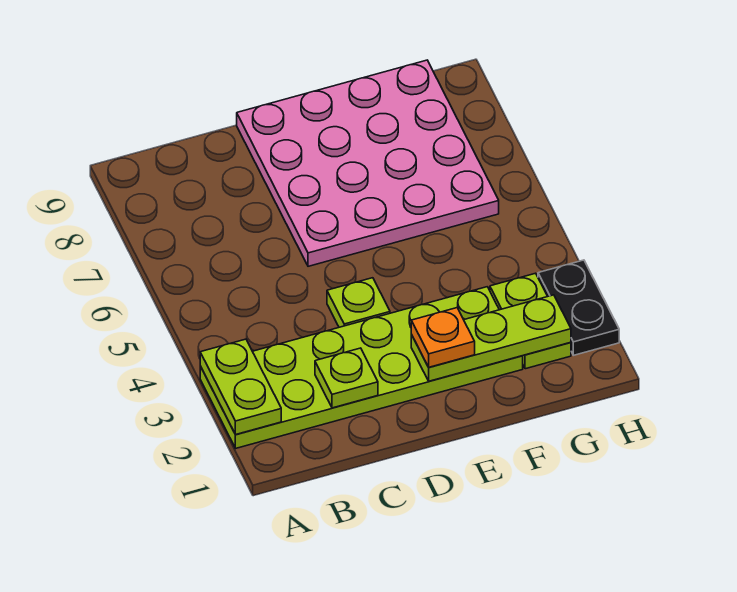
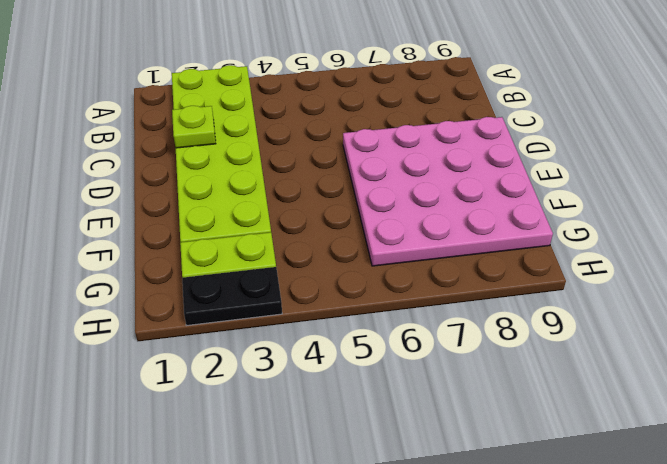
none -> lime 1x1 plate [327,278,390,327]
none -> lime 1x2 plate [200,339,281,435]

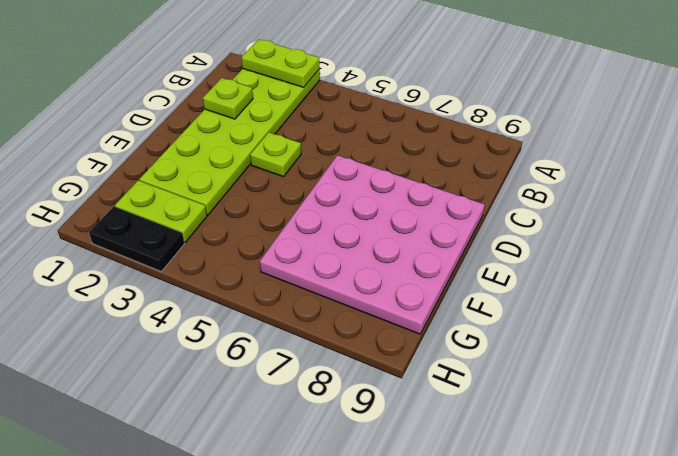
none -> lime 1x3 plate [411,295,571,381]
none -> orange 1x1 plate [411,308,475,367]

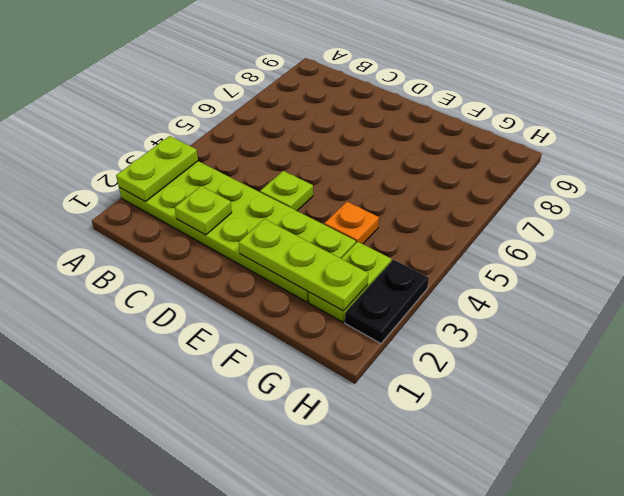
orange 1x1 plate [324,202,379,244] -> orange 1x1 plate moved to [411,308,475,367]
none -> pink 4x4 plate [237,60,499,266]

